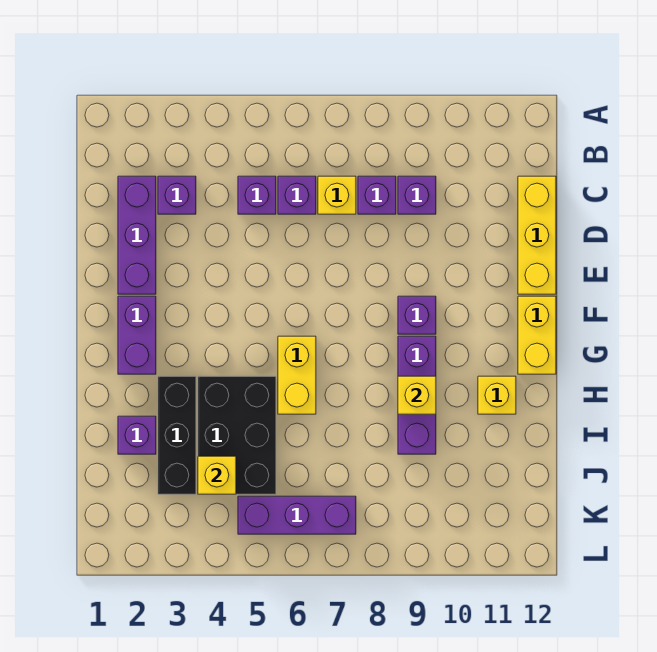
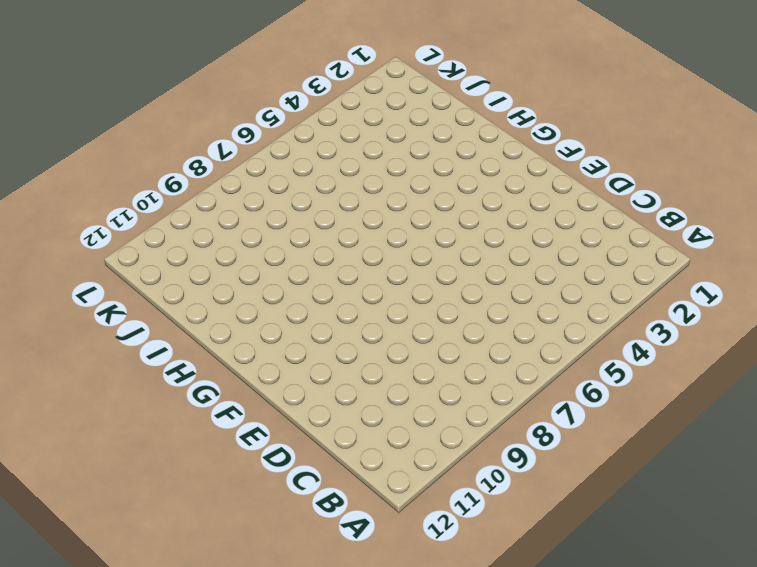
none -> purple 1x3 brick [118,176,156,294]
none -> purple 1x1 brick [158,176,196,214]
none -> purple 1x1 brick [238,176,276,214]

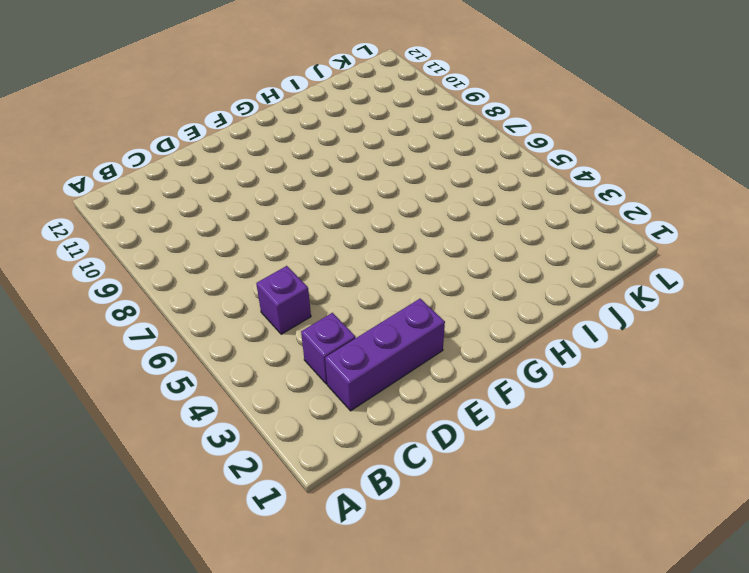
none -> purple 1x1 brick [278,176,316,214]
none -> yellow 1x1 brick [318,176,356,214]
none -> purple 1x1 brick [358,176,396,214]

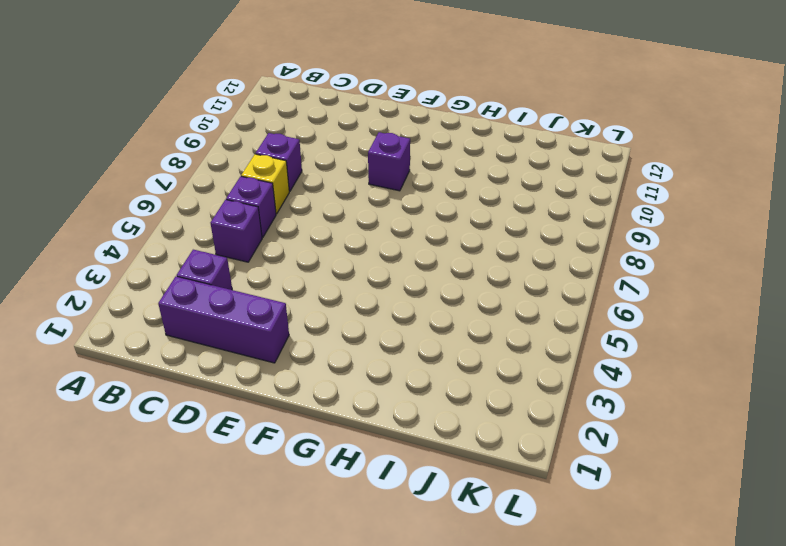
none -> purple 1x1 brick [398,176,436,214]
none -> yellow 1x3 brick [518,176,556,294]
none -> purple 1x2 brick [118,296,156,374]

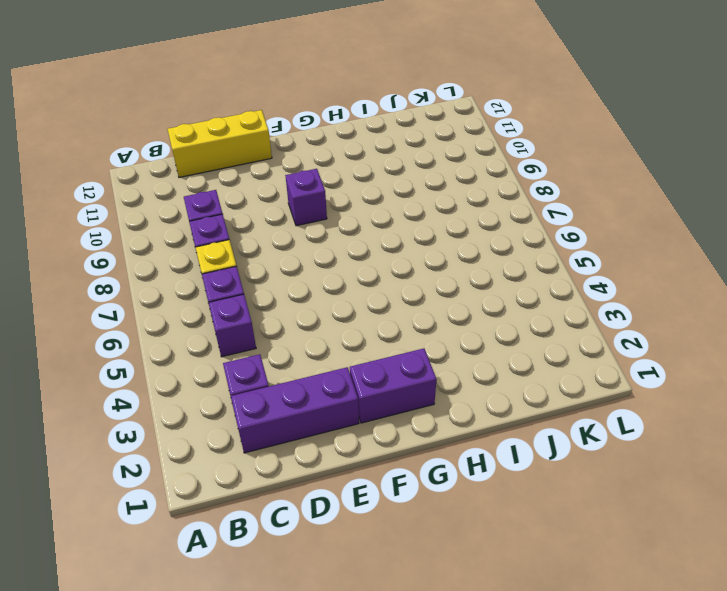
none -> yellow 1x2 brick [518,296,556,374]
none -> yellow 1x2 brick [278,336,316,414]
none -> purple 1x3 brick [398,336,436,454]

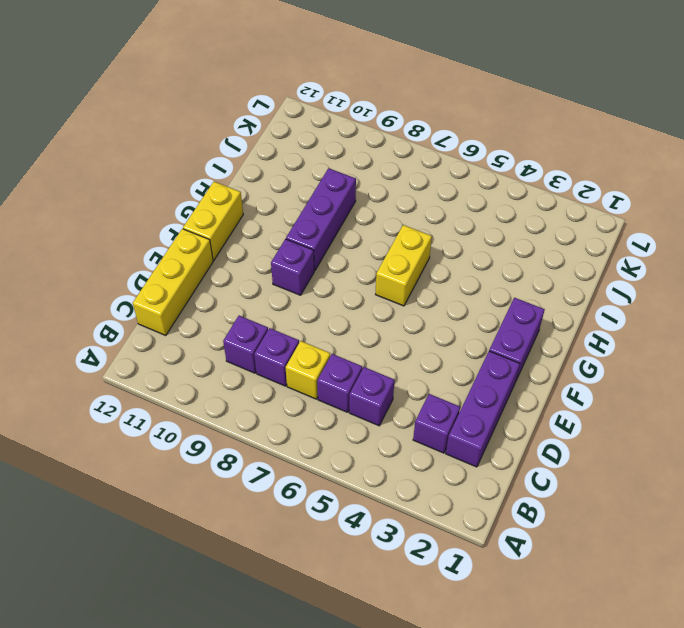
none -> black 1x3 brick [158,376,196,494]
none -> black 2x3 brick [198,376,276,494]
none -> yellow 1x1 brick [478,376,516,414]

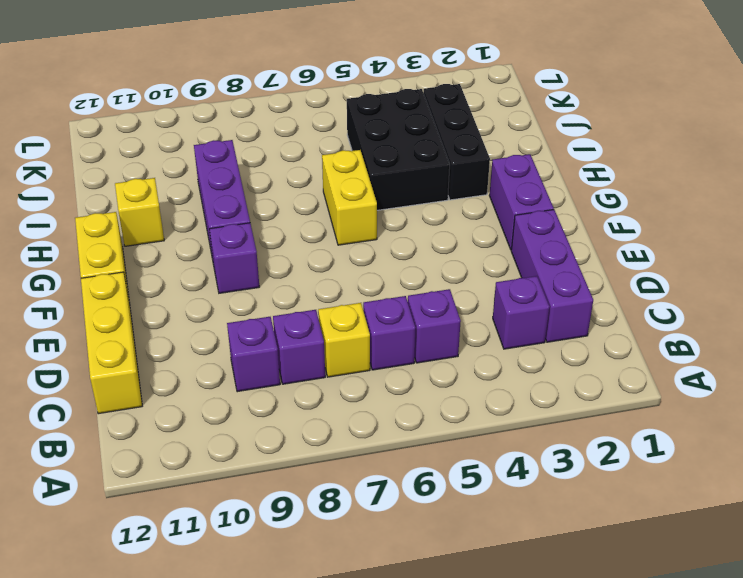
none -> purple 1x1 brick [118,416,156,454]
none -> purple 1x3 brick [238,496,356,534]
none -> yellow 1x1 brick [398,376,436,414]

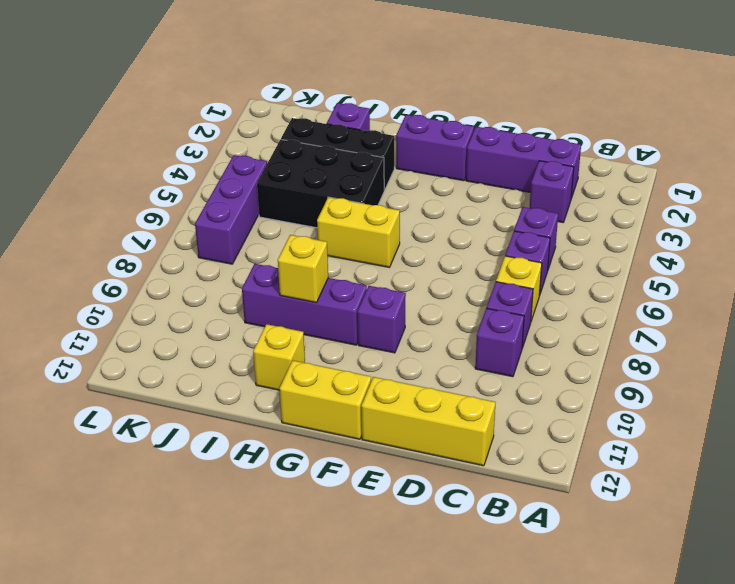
none -> yellow 1x1 brick [198,456,236,494]

